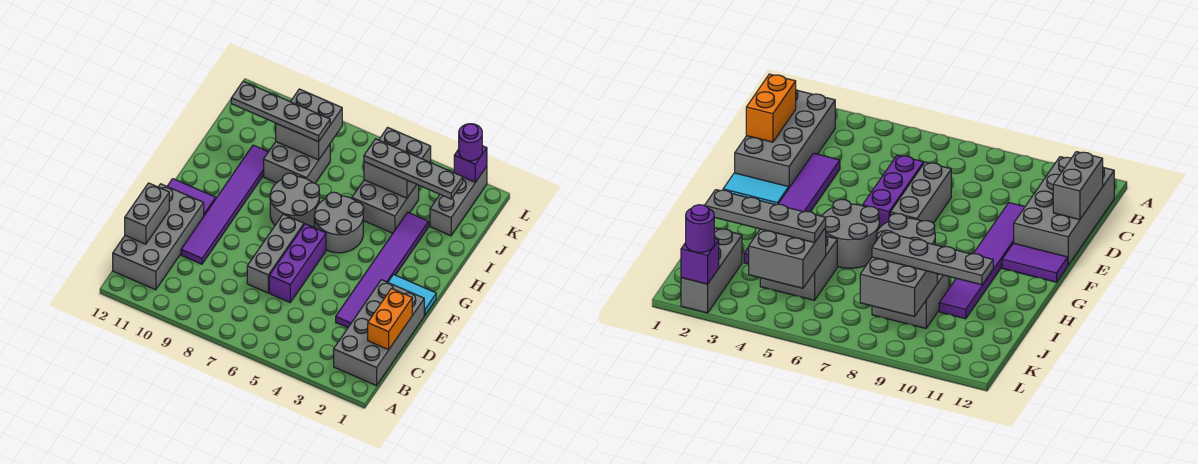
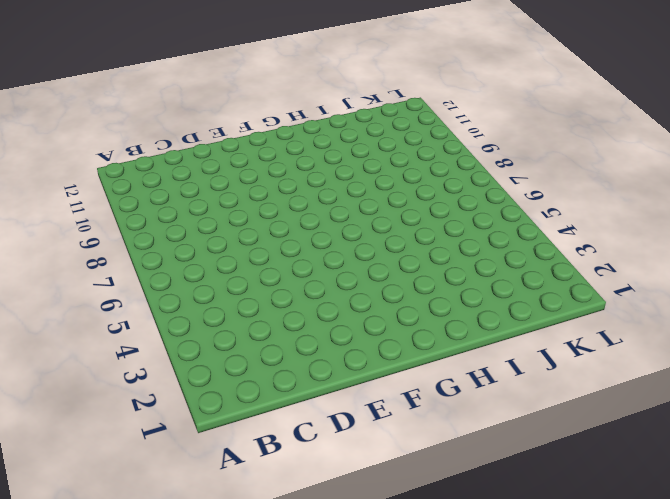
none -> grey 2x4 brick [334,280,424,386]
none -> grey 2x4 brick [113,184,204,290]
none -> purple 1x6 tile [336,212,429,328]

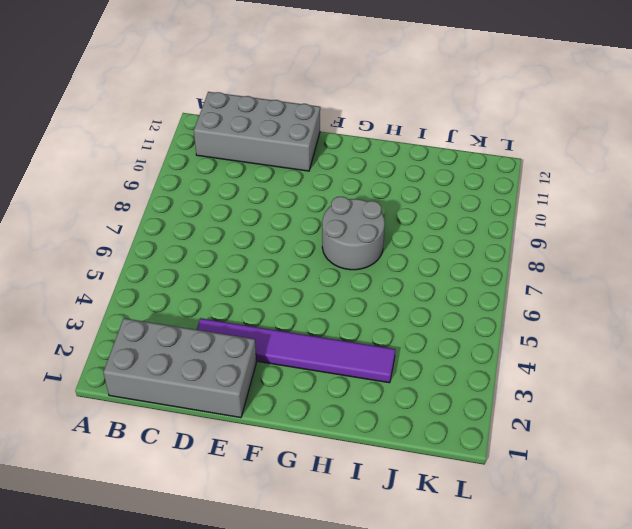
none -> purple 1x3 brick [269,224,326,302]
none -> grey 1x3 brick [247,214,304,293]
none -> purple 1x6 tile [181,145,268,264]

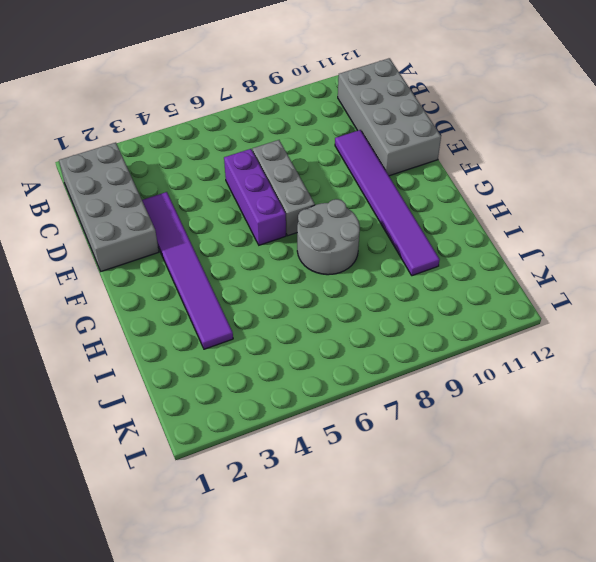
none -> cyan 1x2 tile [388,275,436,315]
none -> purple 1x2 tile [167,179,216,215]
none -> grey 2x2 round brick [314,192,364,253]

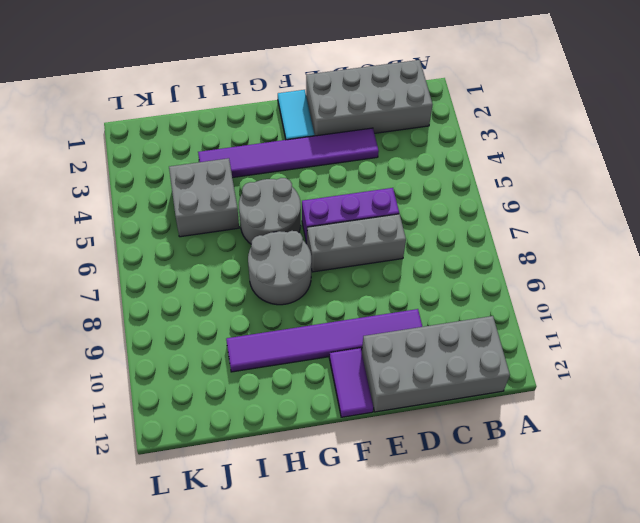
none -> grey 2x2 brick [264,142,330,183]
none -> grey 1x3 brick [430,166,487,236]
none -> orange 1x2 brick [368,288,412,350]

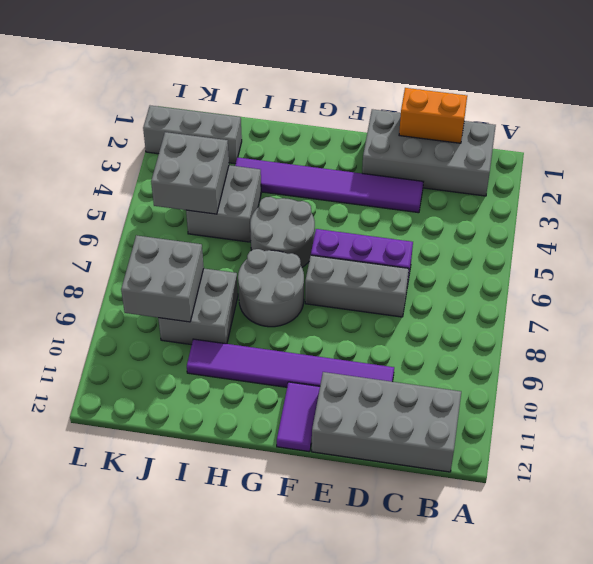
none -> cyan 1x2 tile [388,275,436,315]
none -> grey 1x2 brick [125,183,169,244]
none -> purple 1x1 brick [454,146,487,182]

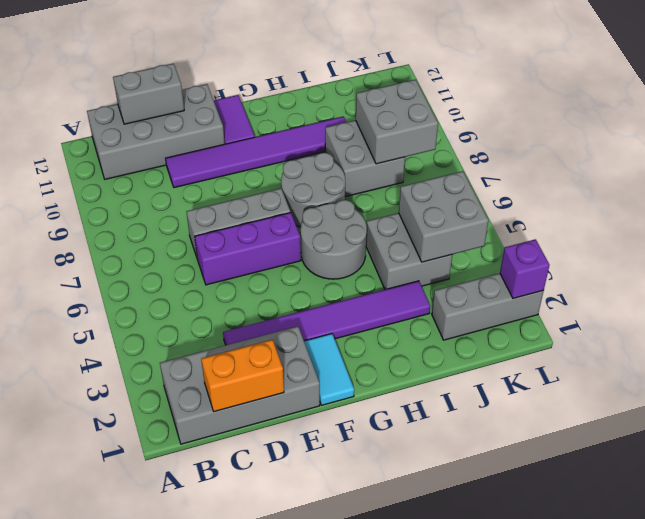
none -> grey 1x4 plate [364,139,463,199]
none -> grey 1x4 plate [231,81,330,142]
none -> purple 1x1 round brick [459,124,482,161]

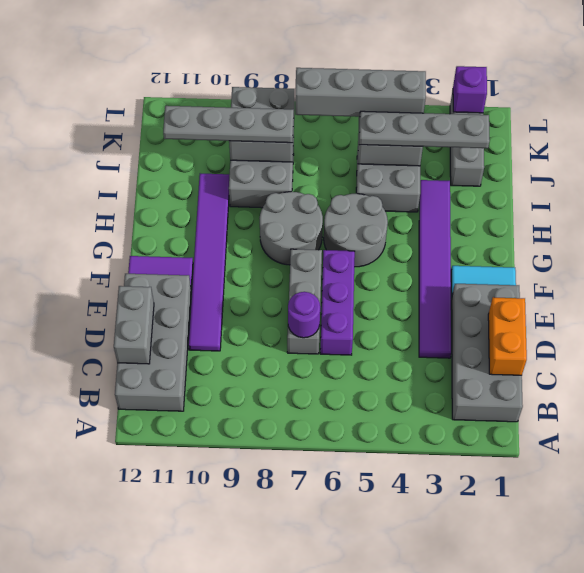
purple 1x1 round brick [288,292,320,338] -> purple 1x1 round brick moved to [459,124,482,161]
grey 1x4 brick [295,68,426,117] -> none

